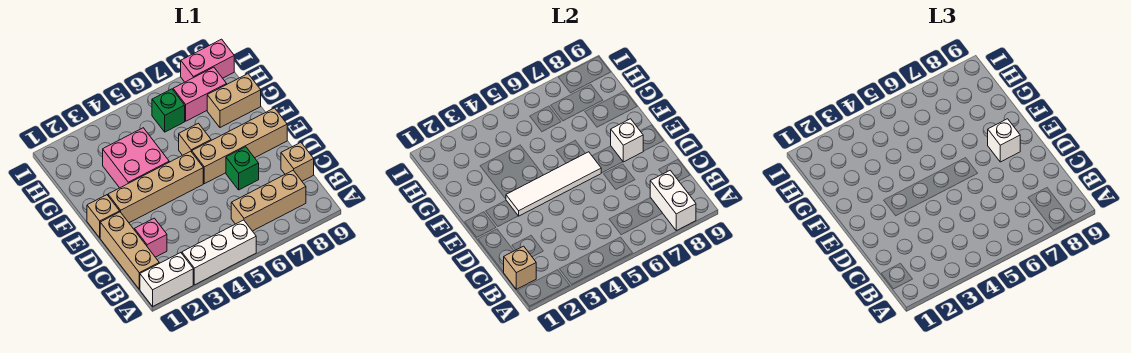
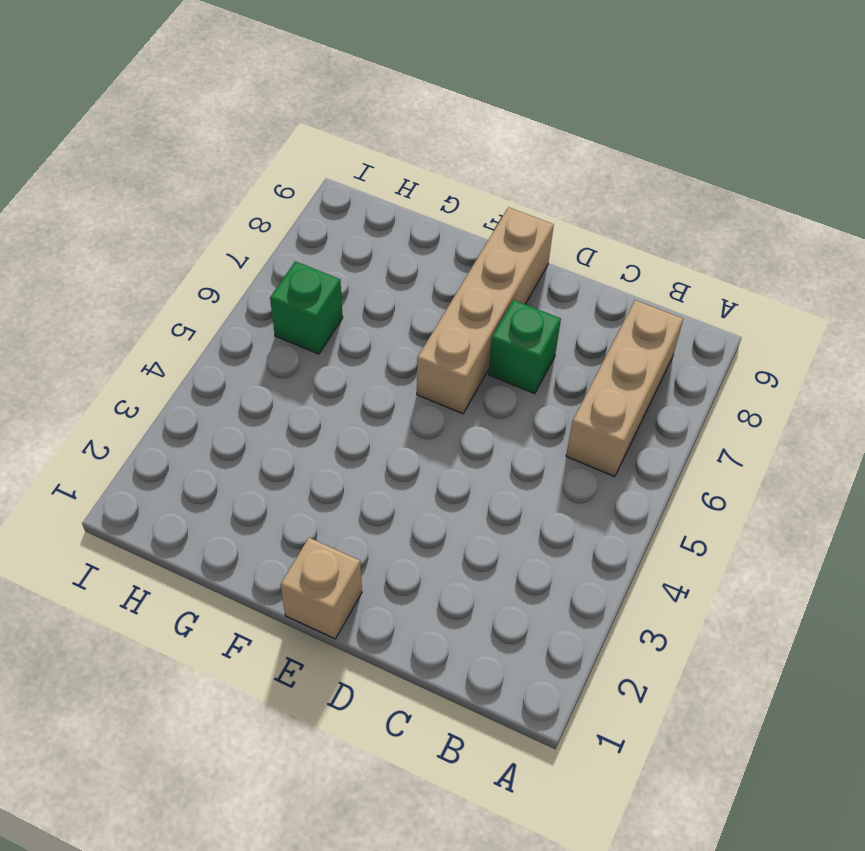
none -> white 1x2 brick [140,253,193,306]
none -> white 1x3 brick [182,220,256,285]
none -> tan 1x3 brick [100,212,159,289]

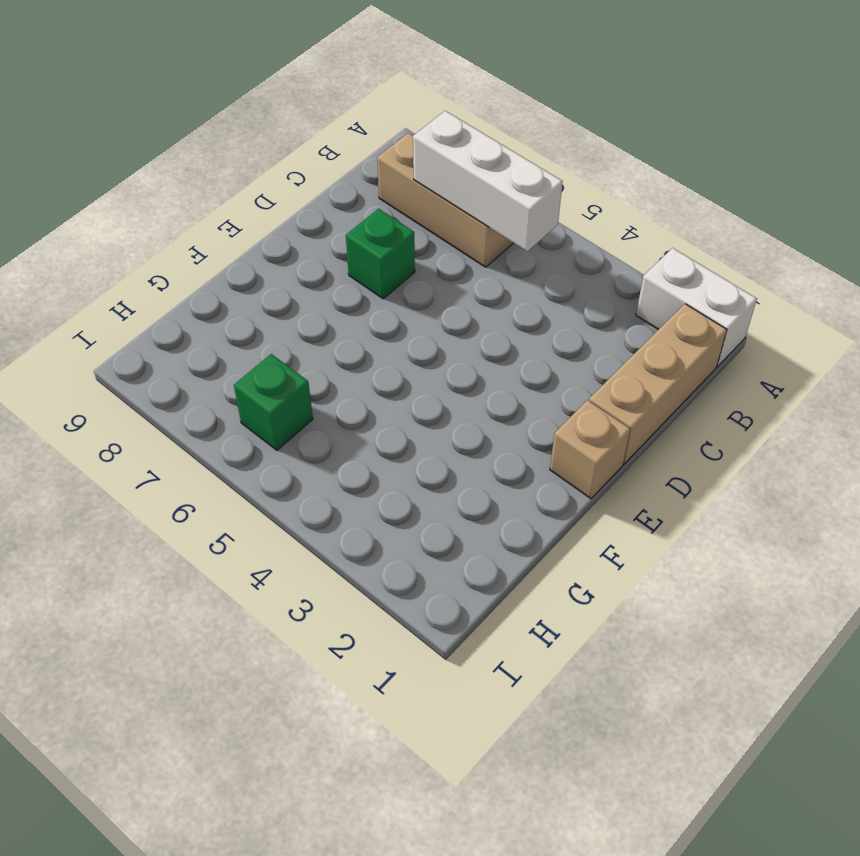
white 1x3 brick [413,111,563,251] -> white 1x3 brick moved to [182,220,256,285]
none -> pink 1x1 brick [134,218,167,257]
none -> tan 1x1 brick [281,142,314,181]
none -> tan 1x4 brick [108,151,203,223]

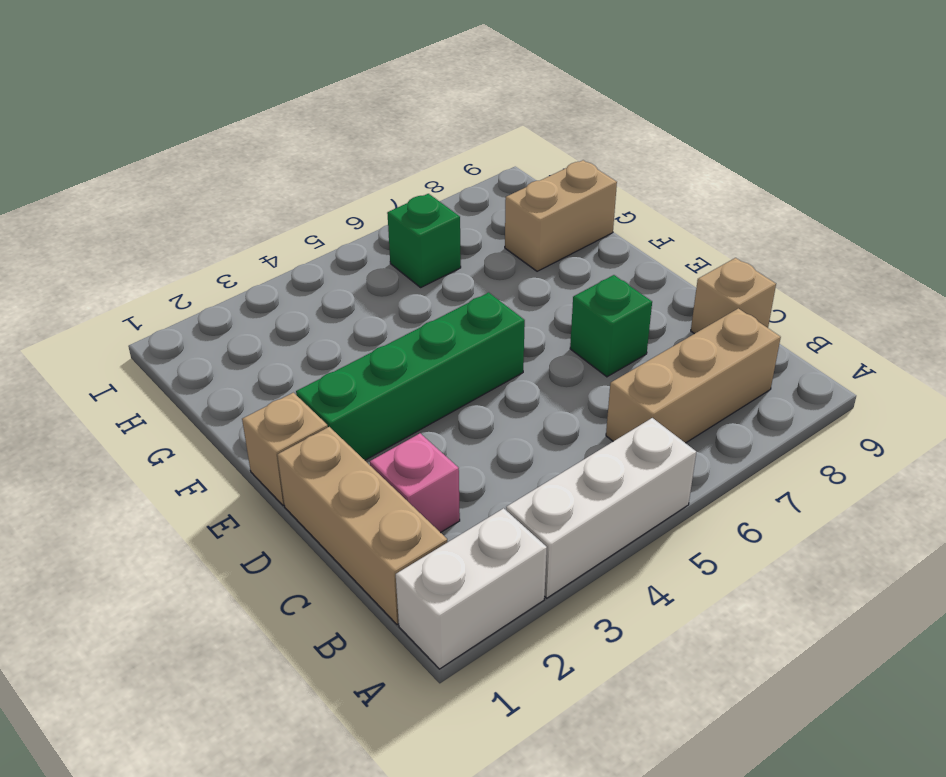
green 1x4 brick [296,292,525,460] -> tan 1x4 brick [108,151,203,223]
none -> tan 1x4 brick [192,108,287,184]
none -> pink 2x2 brick [103,128,169,188]
none -> tan 1x1 brick [179,123,211,155]

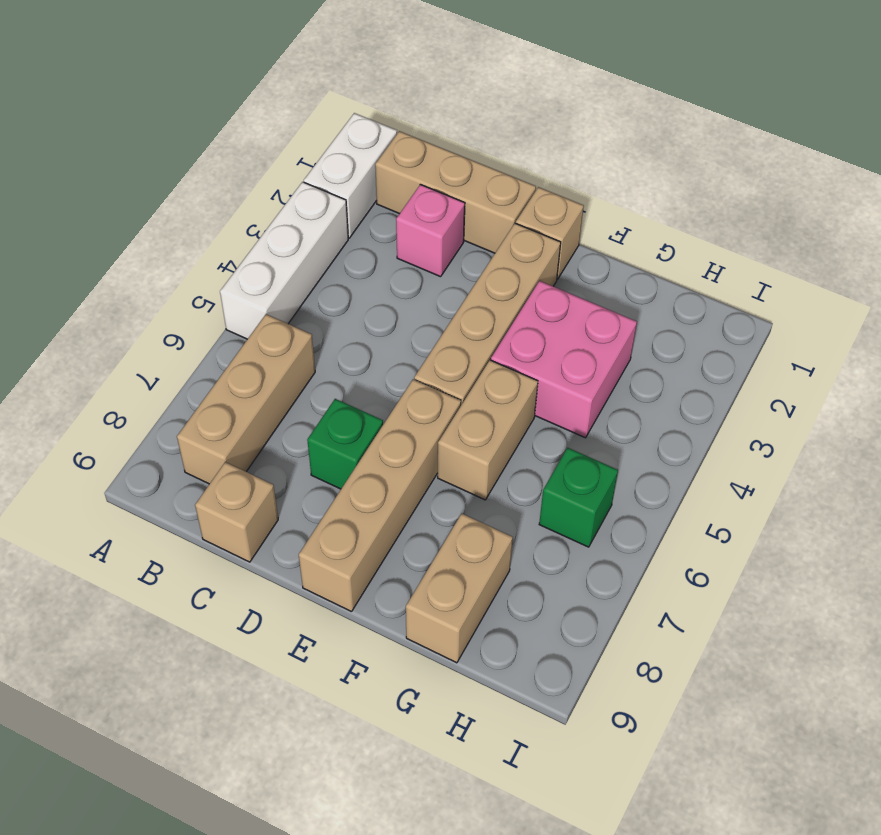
tan 1x2 brick [438,360,538,500] -> tan 1x1 brick [179,123,211,155]
none -> pink 1x2 brick [173,67,227,121]
none -> pink 1x2 brick [181,39,234,82]
none -> white 1x2 brick [650,170,696,231]

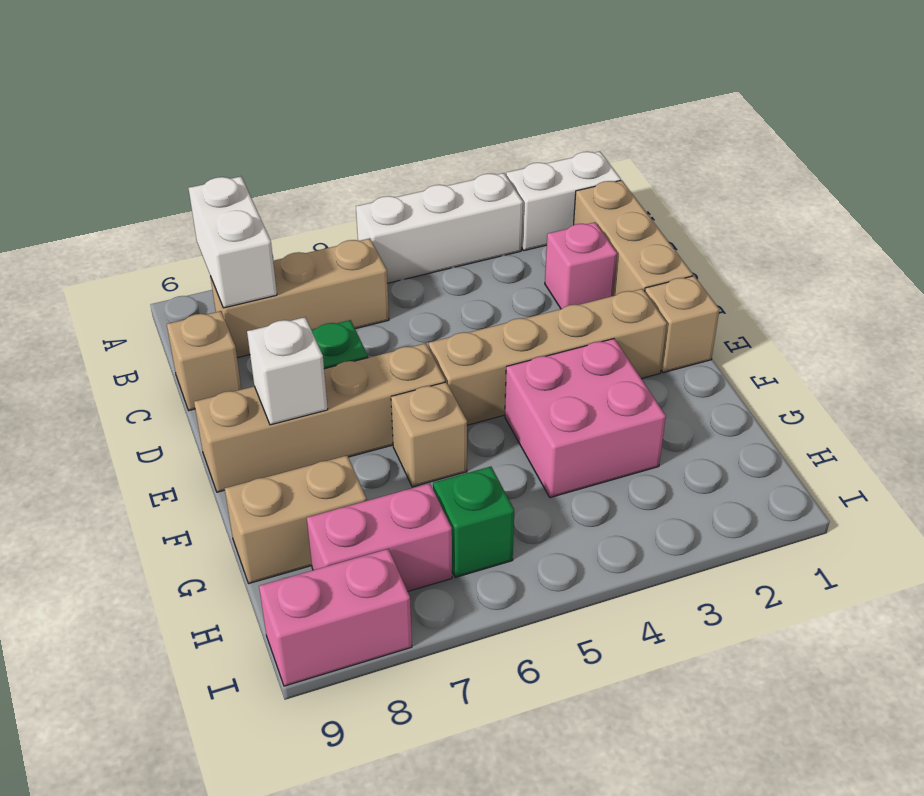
none -> tan 1x1 brick [504,246,536,289]
none -> white 1x4 tile [506,152,601,216]
none -> white 1x1 brick [988,119,1020,162]

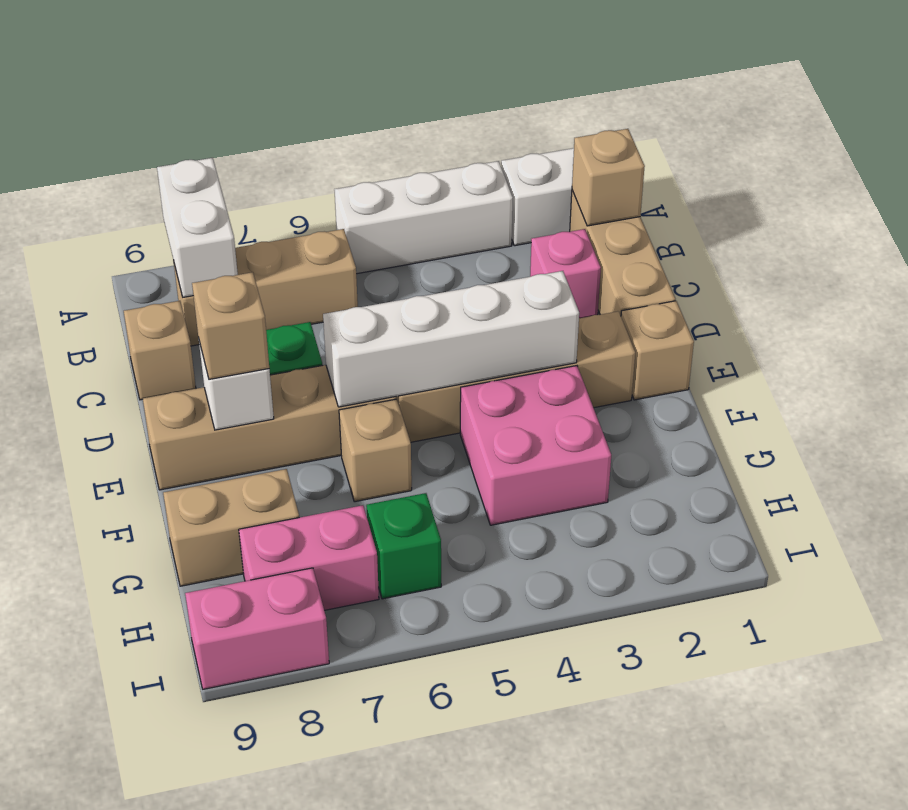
white 1x4 brick [323,271,579,407] -> white 1x4 tile [506,152,601,216]
tan 1x1 brick [192,272,269,379] -> white 1x1 brick [988,119,1020,162]

